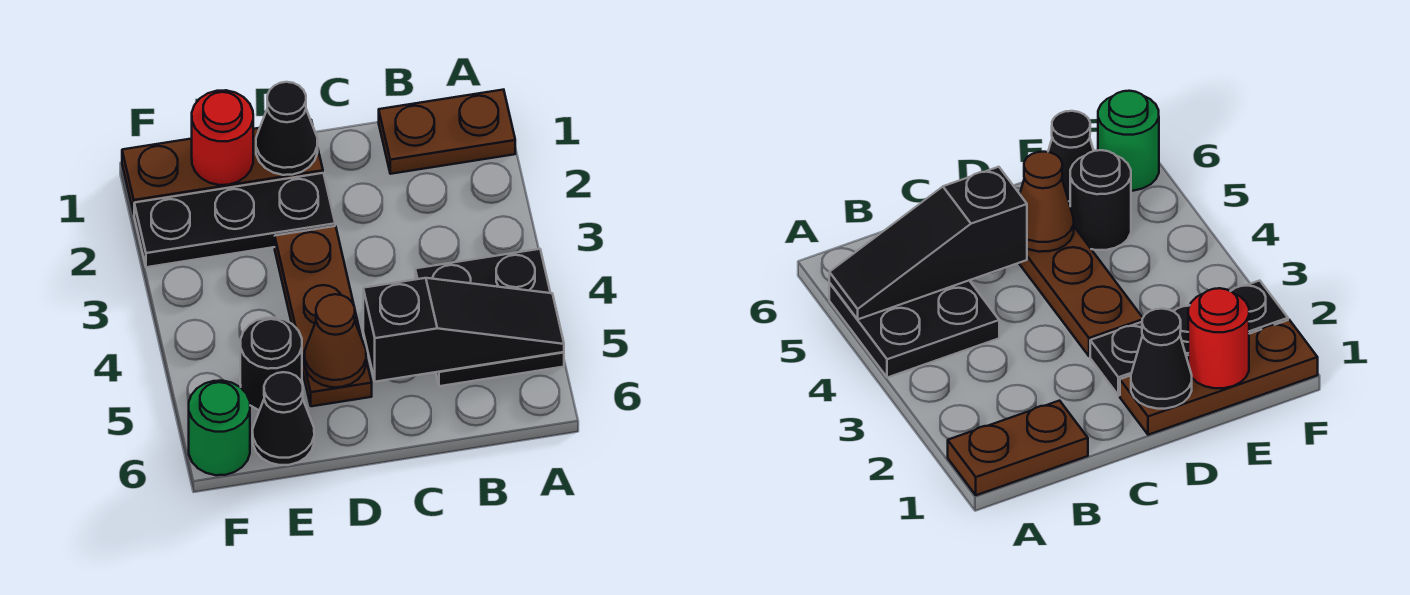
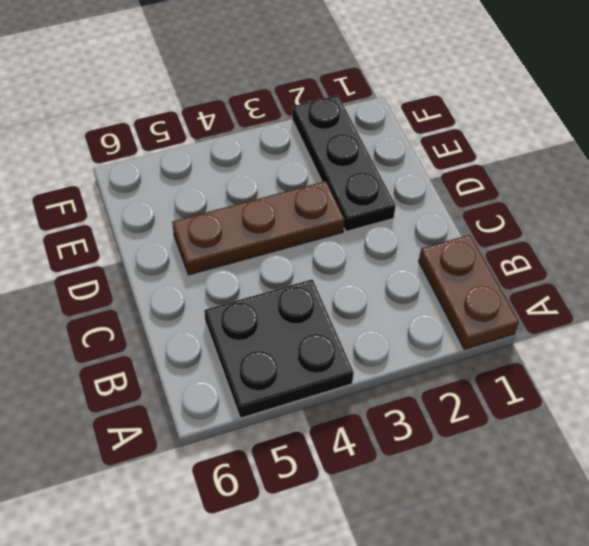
none -> brown 1x3 plate [122,120,323,213]
none -> black 1x1 round brick [240,318,302,410]
none -> black 1x1 cone [253,372,314,465]

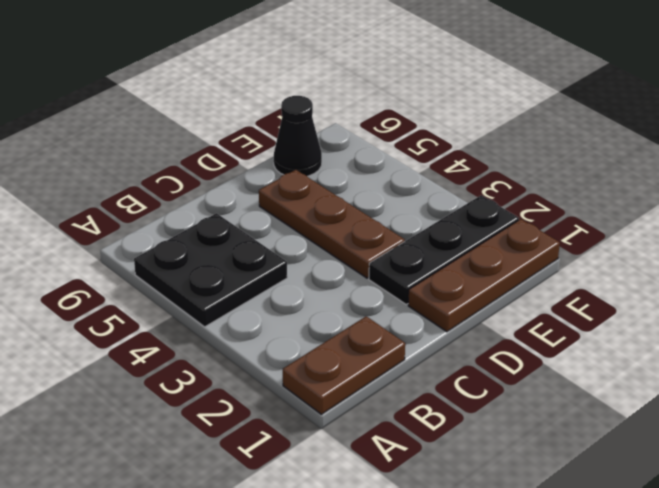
none -> black 1x1 round brick [240,318,302,410]
none -> green 1x1 round brick [189,381,250,475]
none -> black 1x3 slope [363,278,564,382]

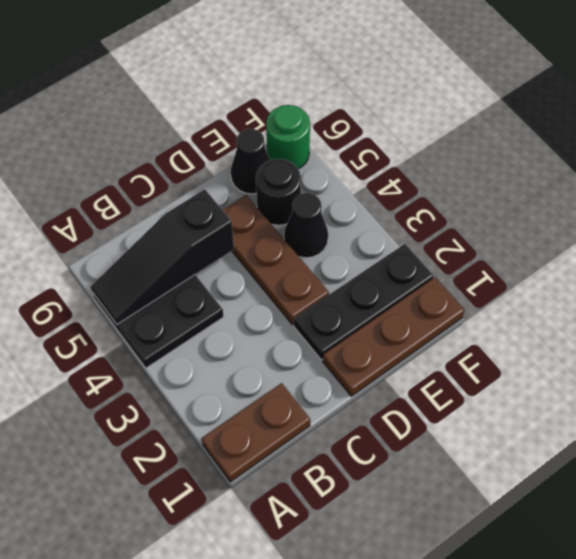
black 1x1 cone [284,193,328,258] -> black 1x1 cone moved to [256,82,318,175]
none -> brown 1x1 cone [305,294,366,387]
none -> red 1x1 round brick [192,90,253,185]

